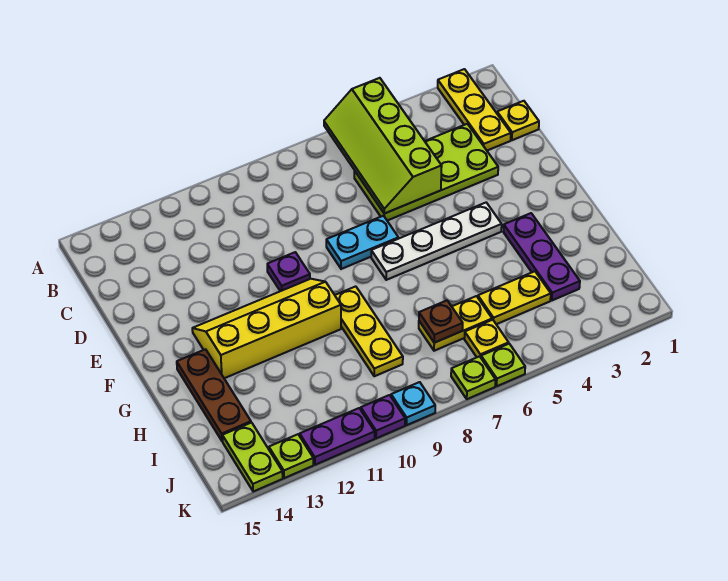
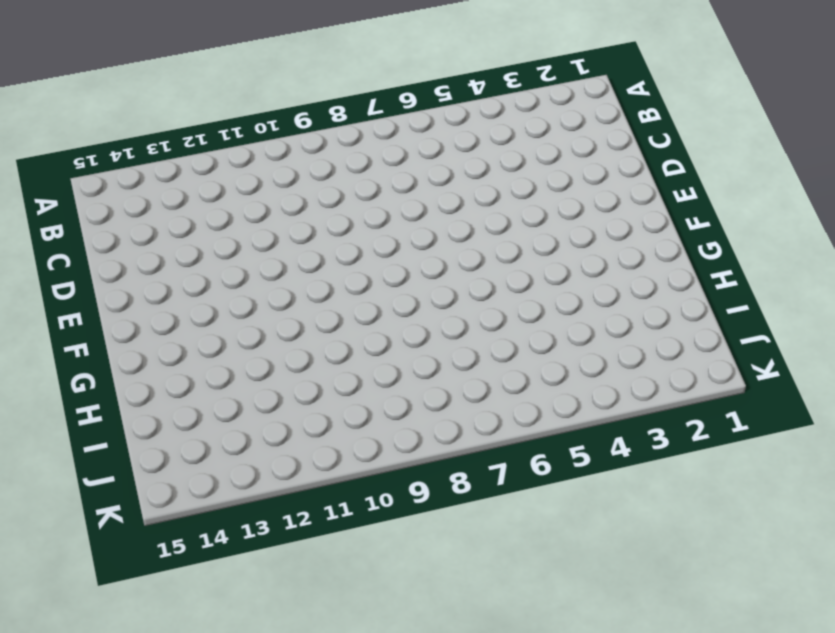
none -> yellow 1x3 plate [438,69,511,150]
none -> yellow 1x1 plate [497,101,539,140]
none -> lime 2x4 plate [354,124,498,221]

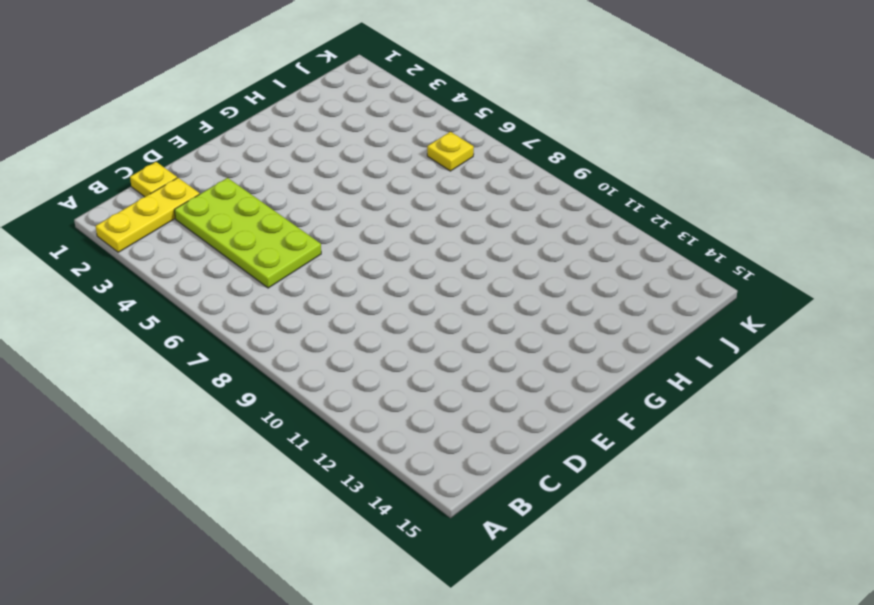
none -> cyan 1x2 plate [326,216,398,269]
none -> purple 1x1 plate [267,252,310,291]
none -> white 1x4 plate [371,203,502,280]

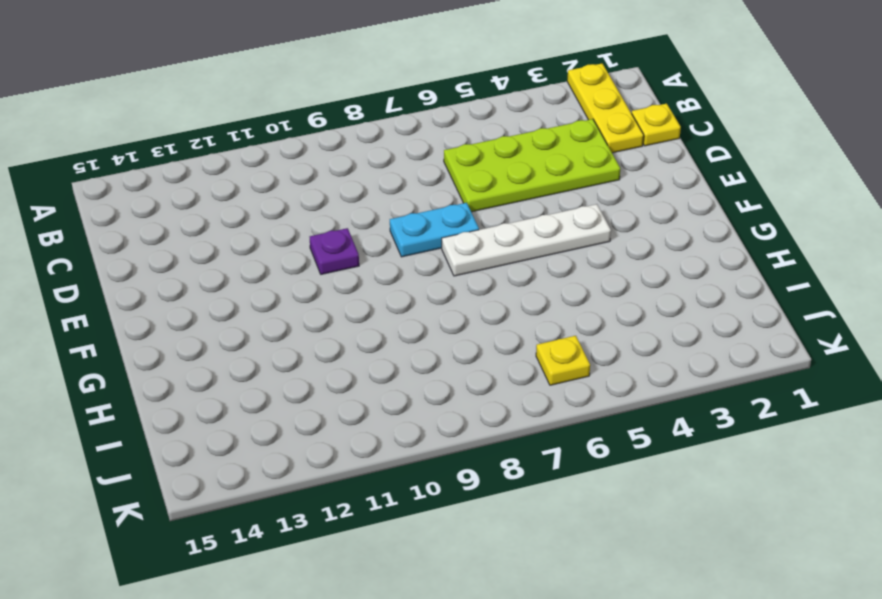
none -> yellow 2x4 slope [192,279,341,378]
none -> purple 1x3 plate [504,213,580,300]
none -> yellow 1x3 plate [335,286,403,376]

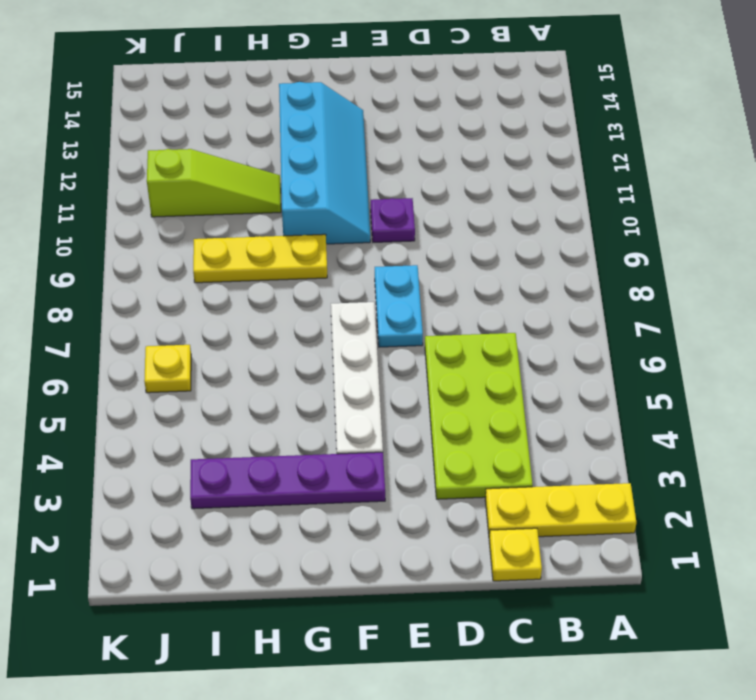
purple 1x4 plate [190,452,385,509] -> purple 1x3 plate [504,213,580,300]
cyan 2x4 slope [279,82,370,244] -> yellow 2x4 slope [192,279,341,378]
lime 1x3 slope [147,149,281,217] -> none
none -> brown 1x3 plate [177,349,251,441]
none -> yellow 1x2 plate [478,271,551,324]
none -> yellow 1x2 plate [419,296,492,351]

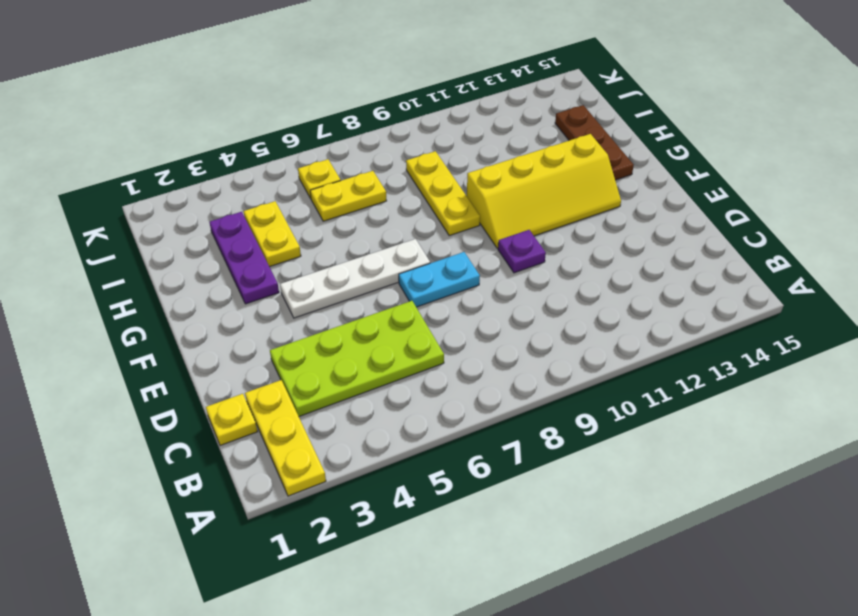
yellow 1x2 plate [244,201,301,267] -> yellow 1x2 plate turned to [478,271,551,324]
none -> lime 1x2 plate [222,423,283,492]
none -> lime 1x1 plate [481,344,525,386]
none -> lime 1x1 plate [451,356,495,399]

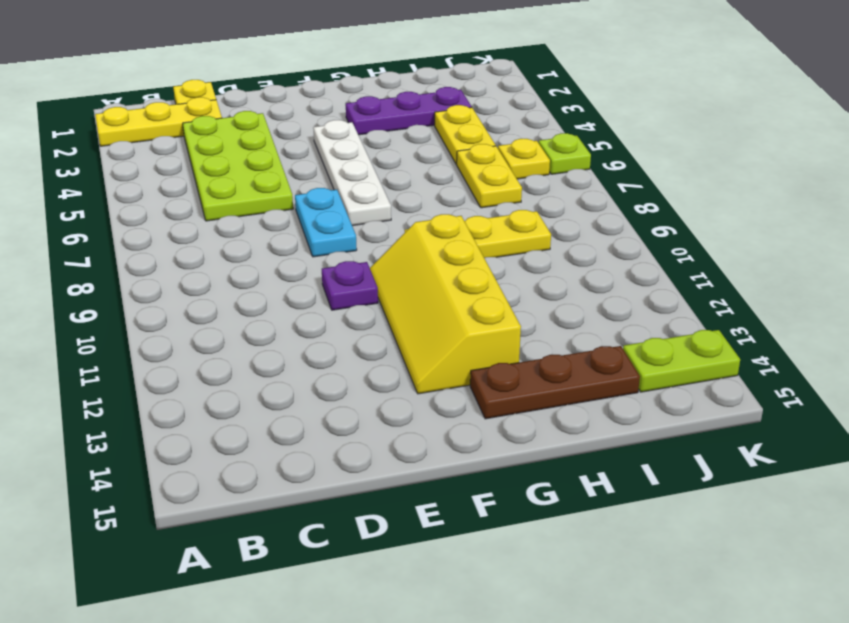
none -> lime 1x1 plate [451,356,495,399]
none -> cyan 1x1 plate [391,382,435,425]
none -> purple 1x1 plate [361,395,405,438]

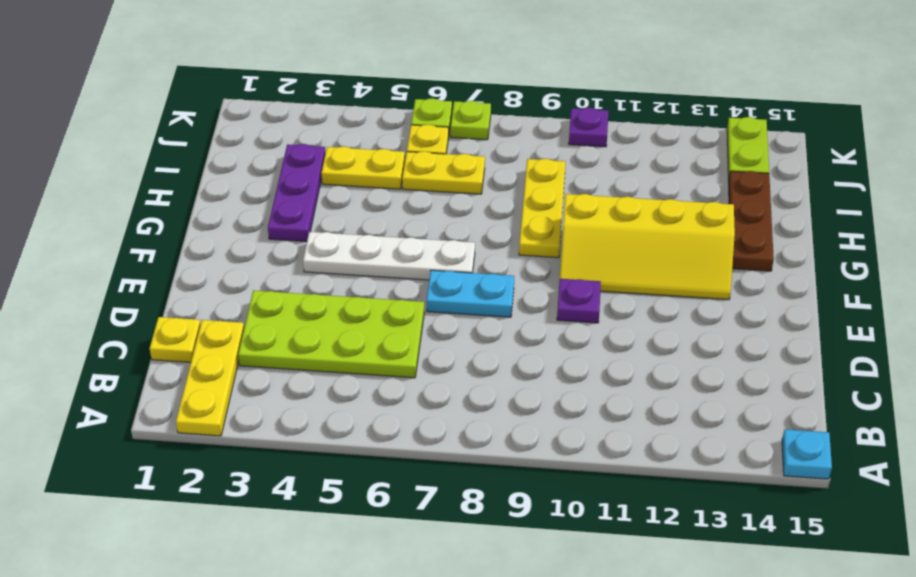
cyan 1x1 plate [782,429,832,479] -> cyan 1x1 plate moved to [391,382,435,425]
none -> purple 1x2 plate [300,408,375,465]
none -> lime 1x1 plate [269,434,313,478]
none -> lime 2x4 slope [324,78,442,214]

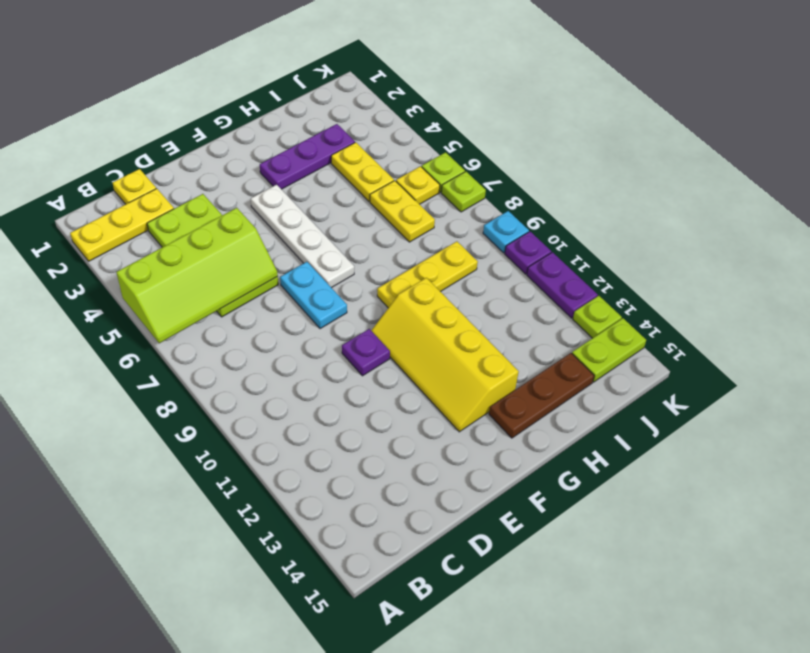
none -> brown 1x1 plate [419,301,463,343]

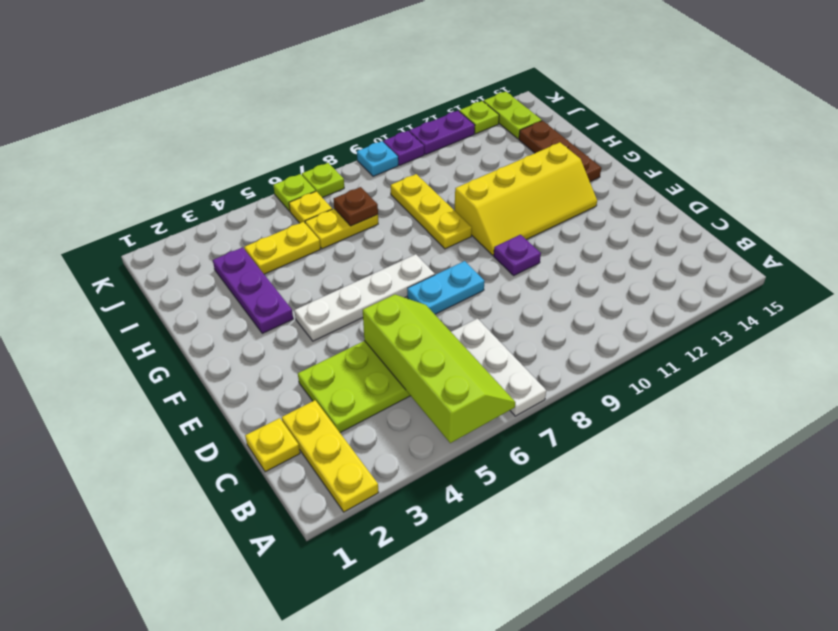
white 1x3 plate [451,319,546,416] -> none

